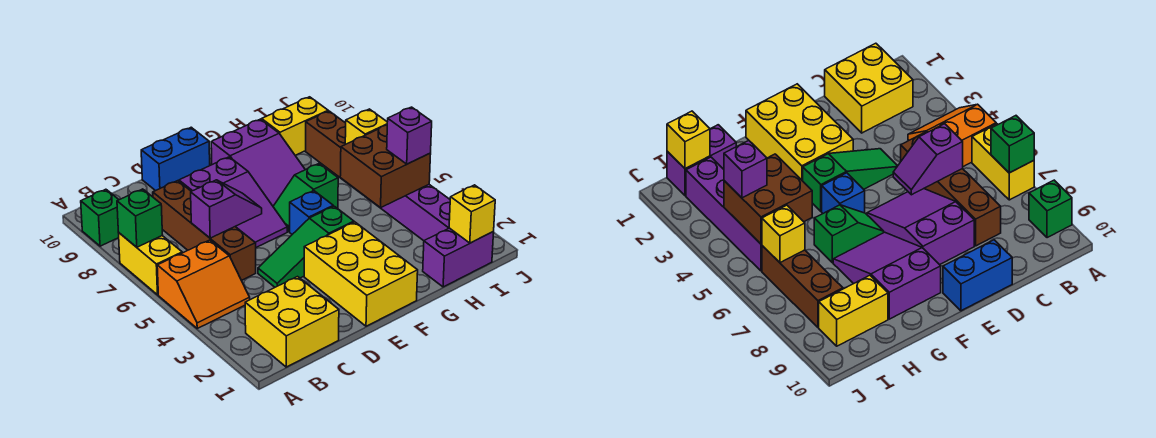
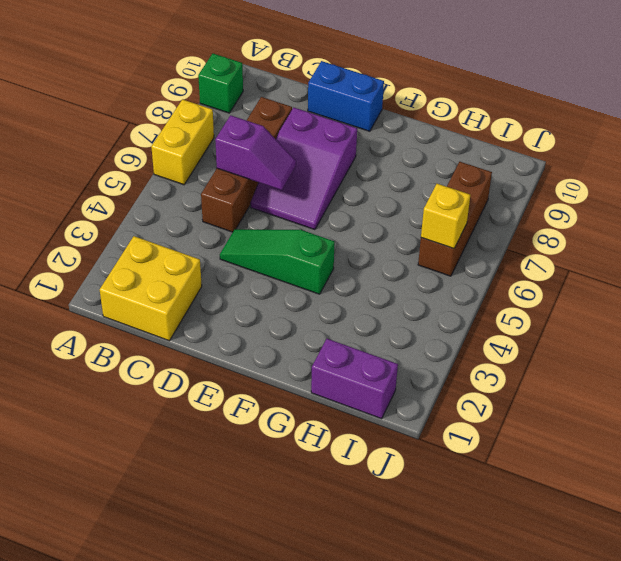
none -> orange 2x2 slope [157,240,250,328]
none -> yellow 2x3 brick [304,222,418,326]
none -> blue 1x1 brick [290,191,333,234]

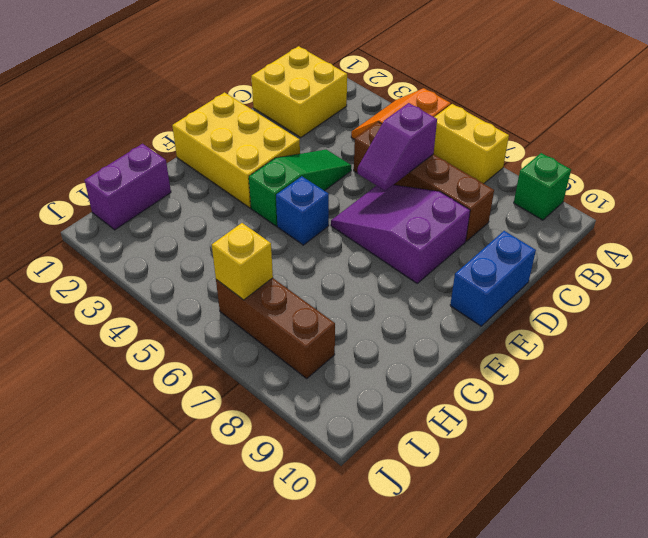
none -> green 1x2 slope [273,164,338,232]
none -> purple 2x3 slope [211,119,305,206]
none -> yellow 1x2 brick [262,97,328,155]

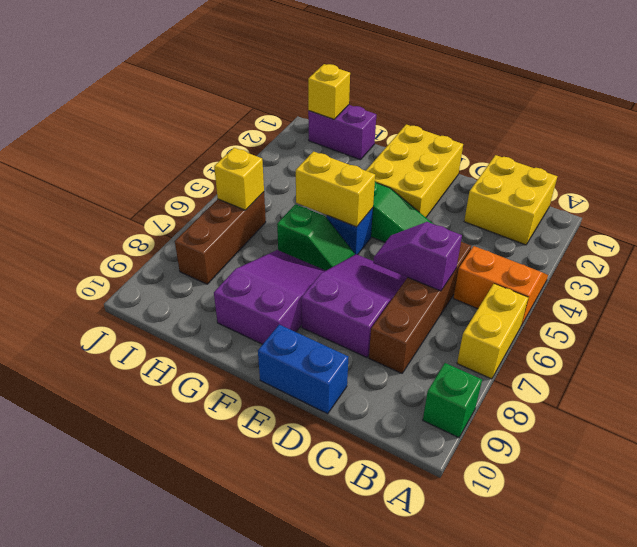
yellow 1x2 brick [296,152,375,227] -> yellow 1x2 brick moved to [262,97,328,155]
none -> purple 1x4 brick [365,185,450,241]
none -> green 1x1 brick [117,189,162,247]
none -> brown 2x2 brick [340,125,431,208]

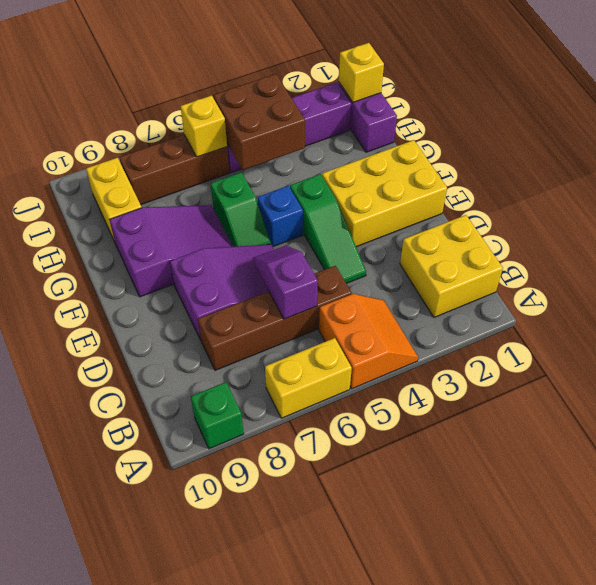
none -> blue 1x2 brick [141,127,210,191]
none -> green 1x1 brick [117,189,162,247]
none -> purple 1x1 brick [387,107,432,164]

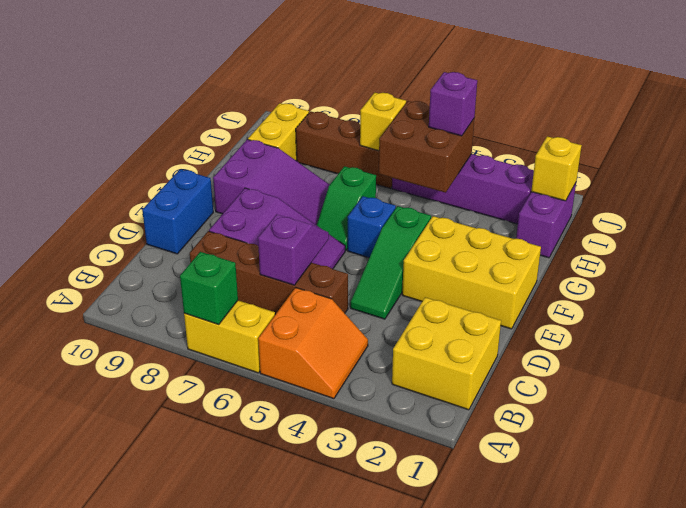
none -> green 1x1 brick [81,189,119,246]

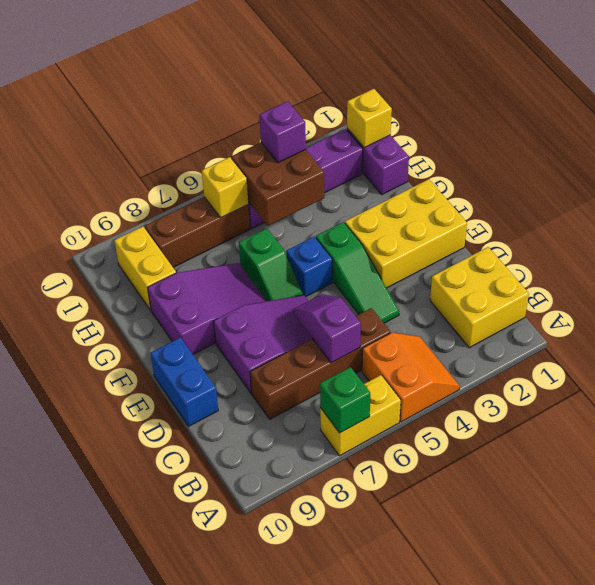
none -> green 1x1 brick [81,189,119,246]

